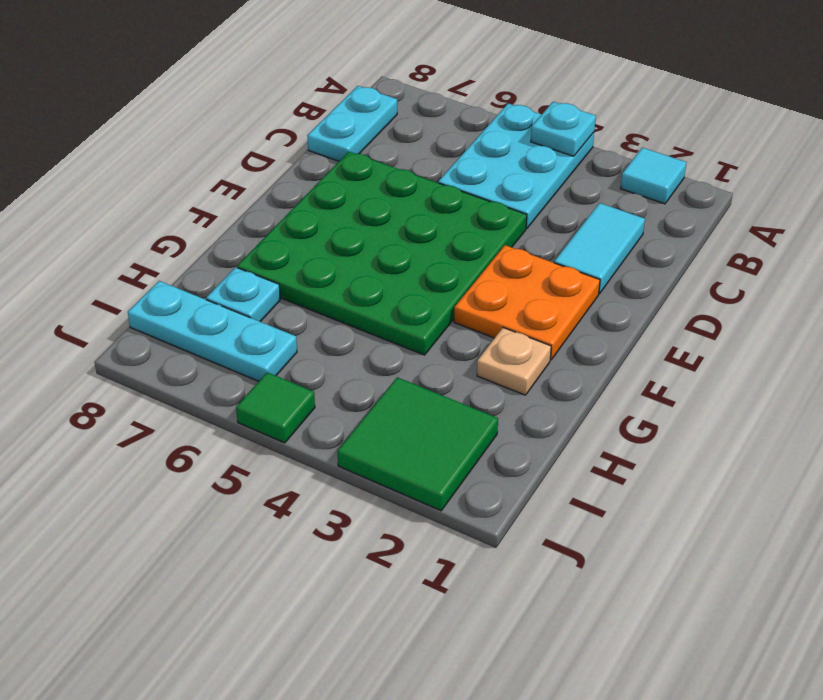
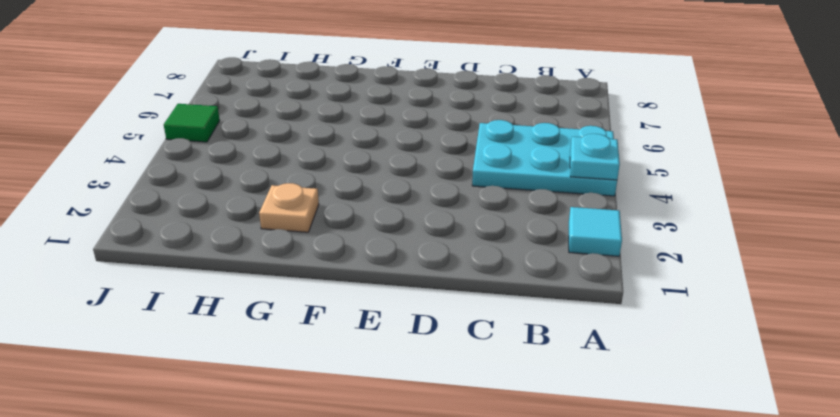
none -> cyan 1x2 plate [307,86,397,161]
none -> cyan 1x2 tile [554,203,645,294]
none -> green 4x4 plate [237,152,527,355]

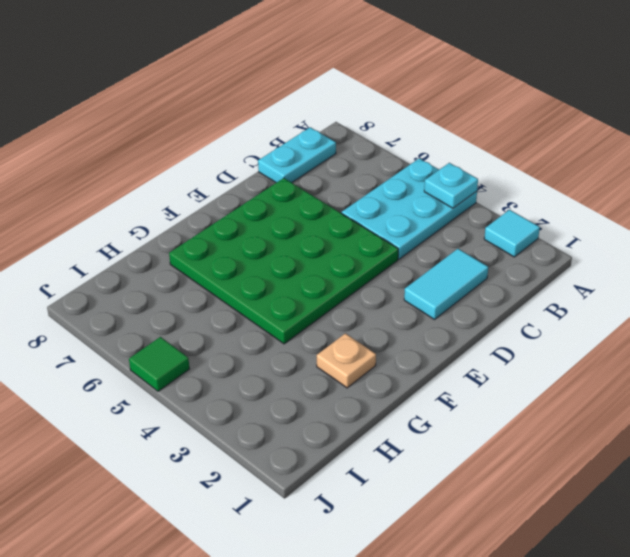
none -> orange 2x2 plate [454,245,600,360]
none -> cyan 1x1 plate [206,267,280,322]
none -> green 2x2 tile [338,377,498,511]

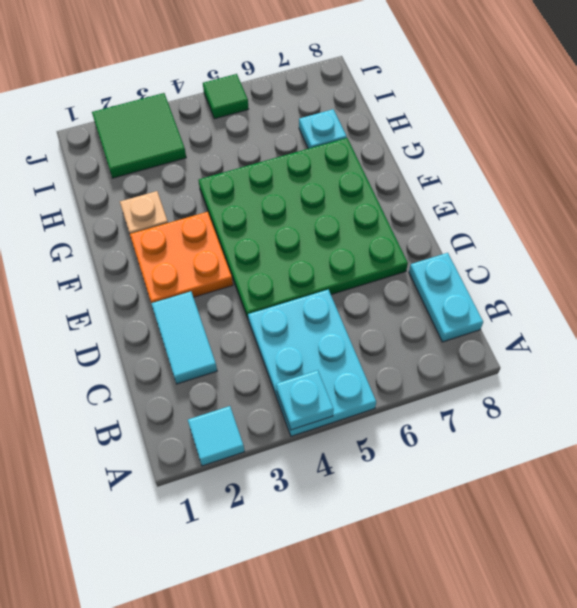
none -> cyan 1x3 plate [128,281,297,381]

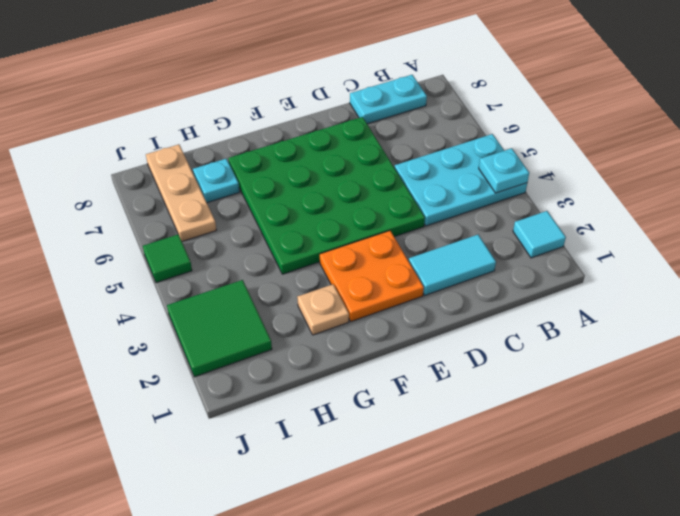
tan 1x3 plate [146,144,216,242] -> cyan 1x3 plate [128,281,297,381]

